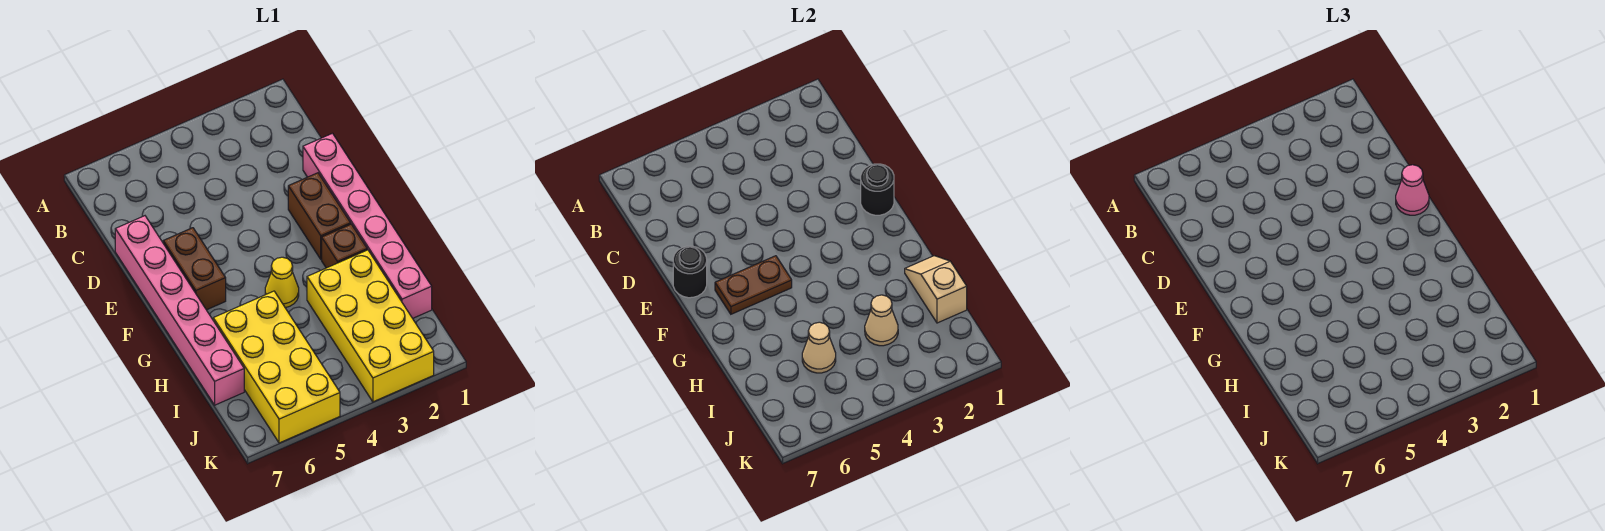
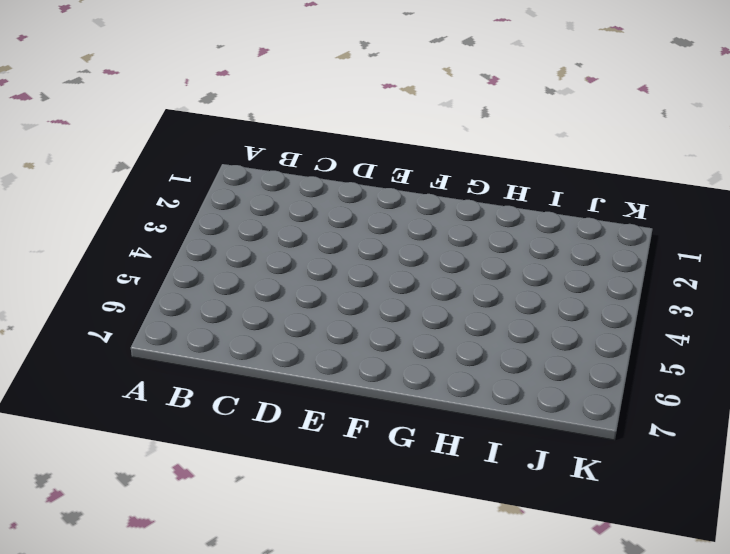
none -> pink 1x6 brick [303,133,432,318]
none -> pink 1x6 brick [115,216,244,405]
none -> brown 1x2 brick [288,173,351,259]

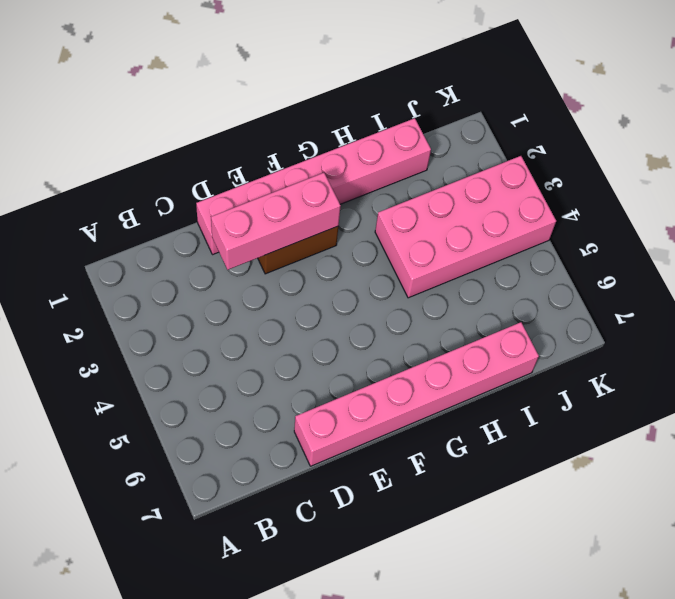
pink 1x3 brick [211,173,341,270] -> none
pink 2x4 brick [375,156,556,298] -> yellow 2x4 brick [307,250,434,402]
none -> brown 1x2 brick [163,228,226,310]
none -> brown 1x1 brick [322,224,367,268]
none -> yellow 1x1 cone [265,257,299,308]

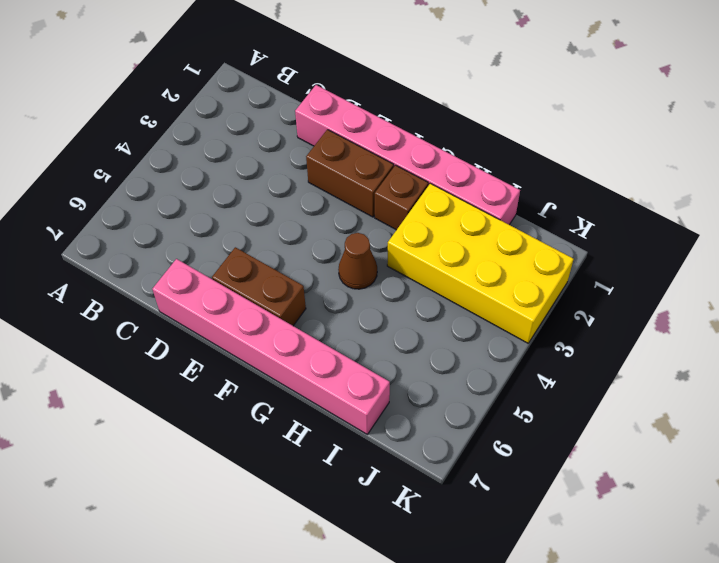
brown 1x1 cone [338,233,377,289] -> yellow 1x1 cone [265,257,299,308]
none -> yellow 2x4 brick [213,291,340,443]
none -> black 1x1 round brick [861,164,894,215]
none -> black 1x1 round brick [673,246,707,298]

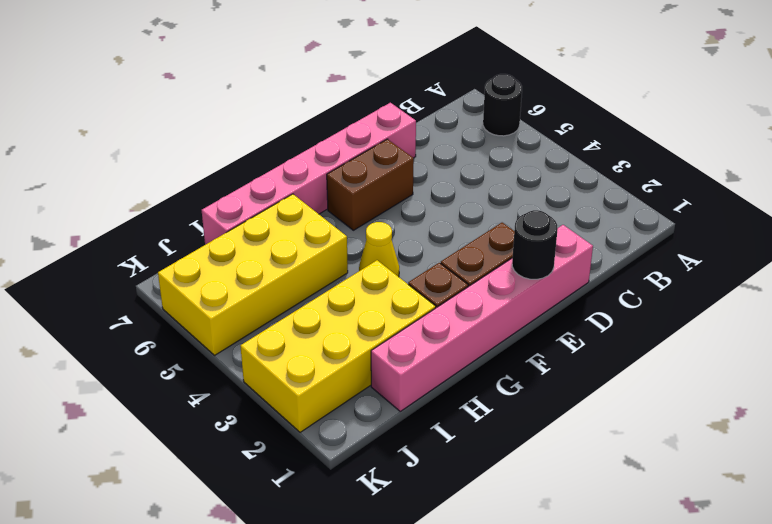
black 1x1 round brick [483,74,522,136] -> black 1x1 round brick moved to [673,246,707,298]
none -> brown 1x2 plate [715,256,792,314]
none -> tan 1x2 slope [905,256,967,323]
none -> tan 1x1 cone [865,295,898,346]

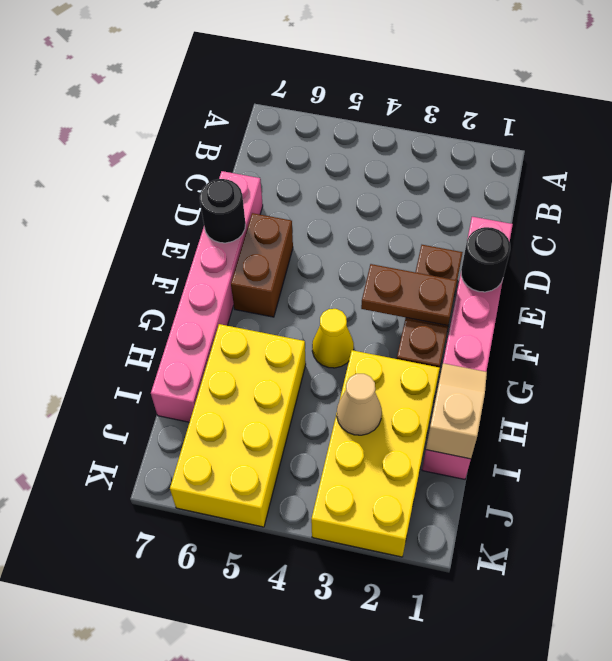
brown 1x2 plate [361,264,457,326] -> brown 1x2 plate moved to [715,256,792,314]
none -> tan 1x1 cone [802,322,836,373]
none -> pink 1x1 cone [1396,165,1429,215]

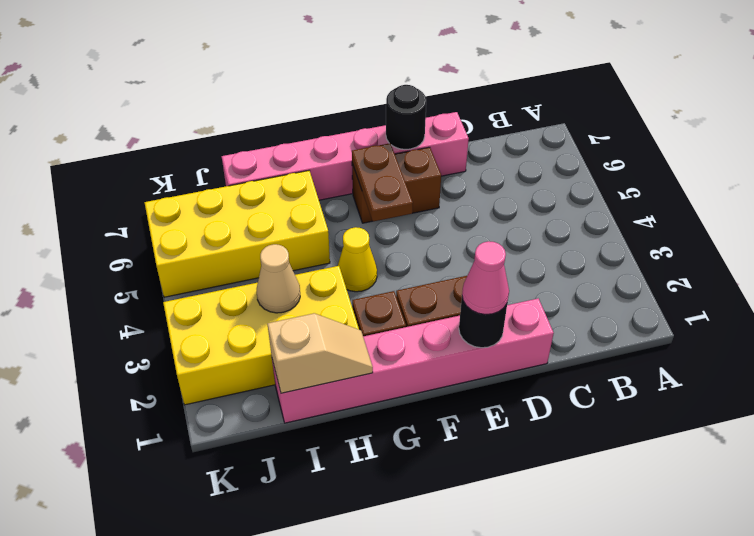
none -> tan 1x1 cone [802,322,836,373]

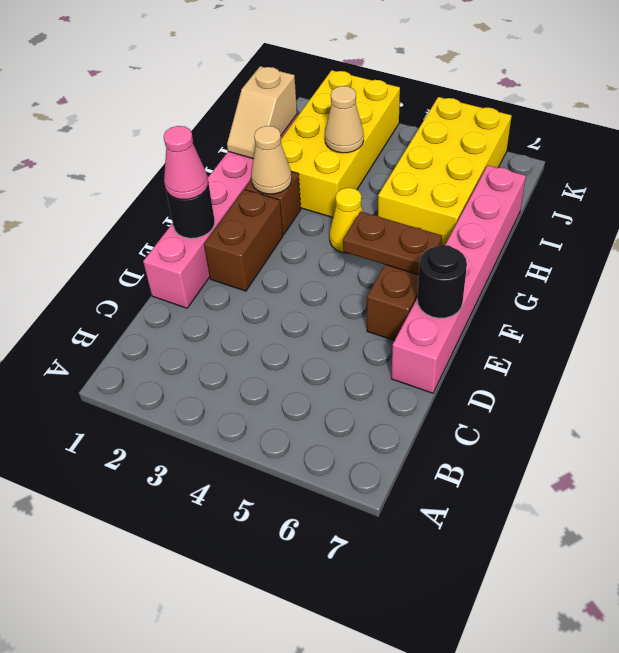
tan 1x1 cone [251,126,292,194] -> tan 1x1 cone moved to [802,322,836,373]

